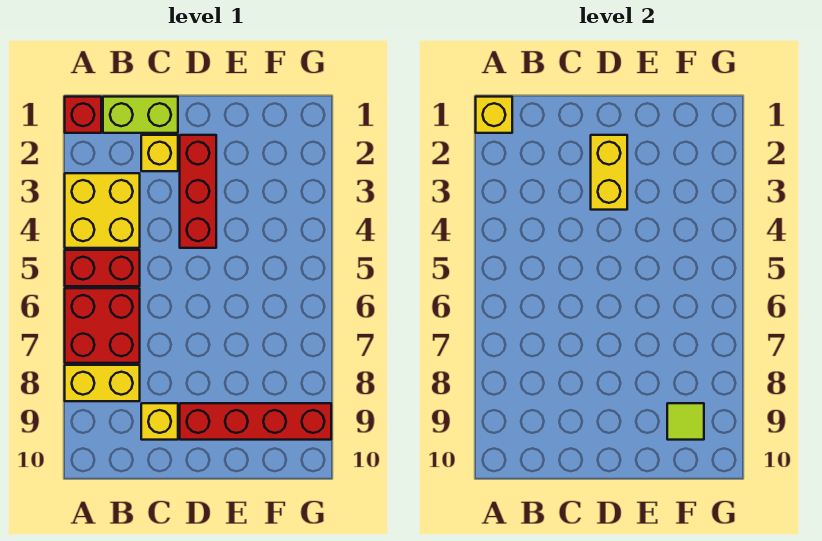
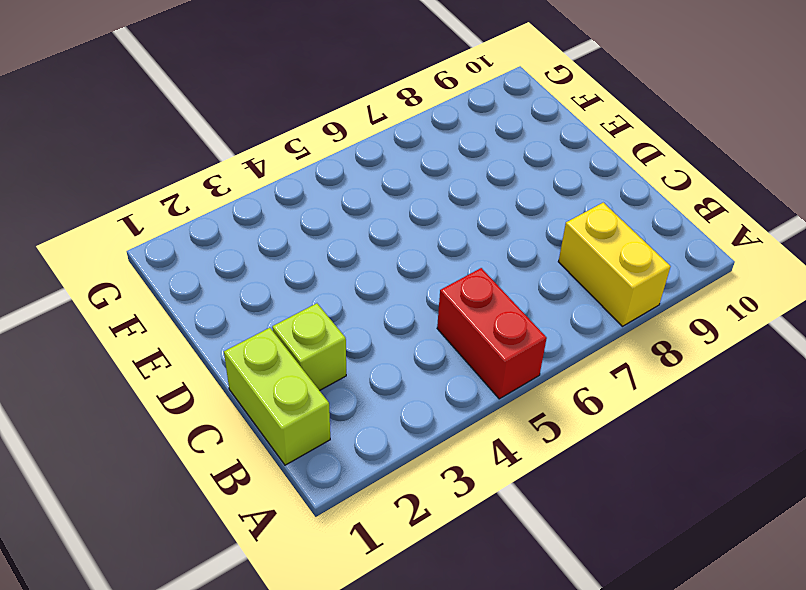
lime 1x1 brick [272,303,346,391] -> yellow 1x1 brick [141,135,178,171]
none -> red 1x1 brick [65,97,101,133]
none -> yellow 2x2 brick [65,173,140,248]
none -> red 2x2 brick [65,288,140,363]

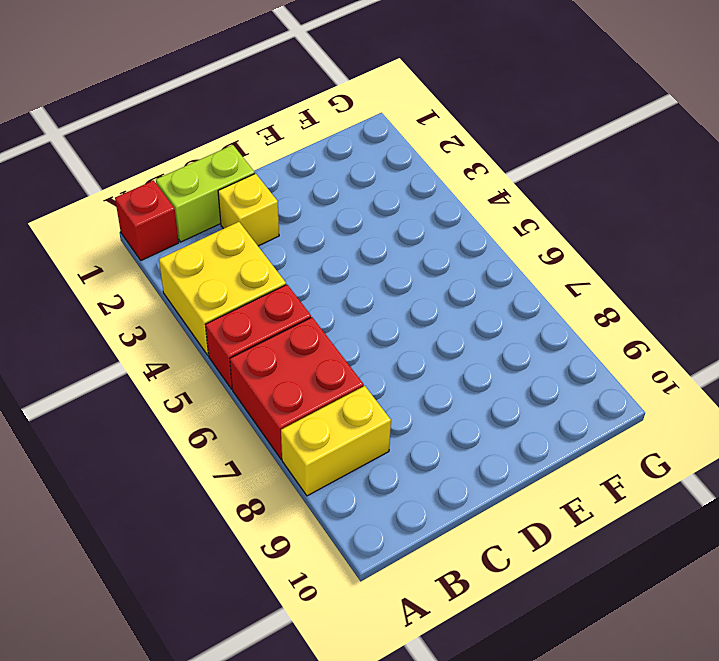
none -> yellow 1x1 brick [141,403,178,440]
none -> red 1x3 brick [180,135,216,248]
none -> red 1x4 brick [180,403,331,440]

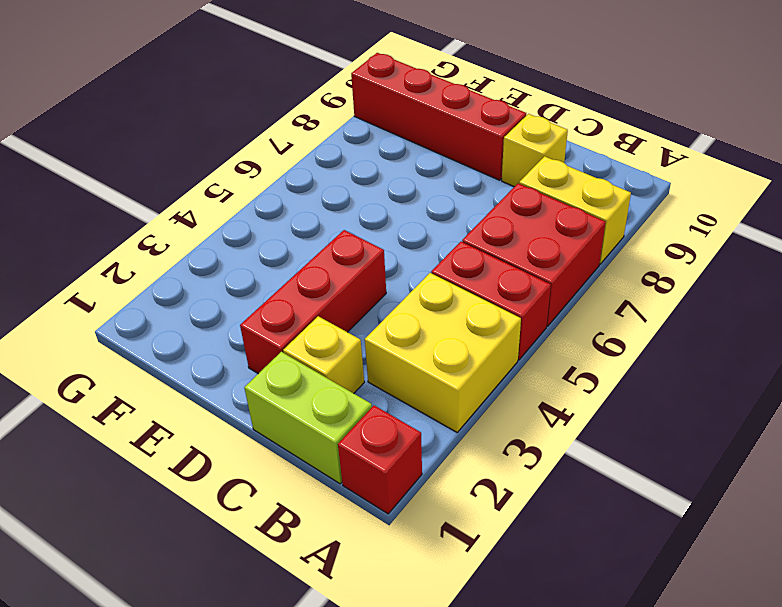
none -> yellow 1x1 brick [476,97,512,133]
none -> yellow 1x2 brick [591,135,627,210]
none -> lime 1x1 tile [667,403,704,440]

